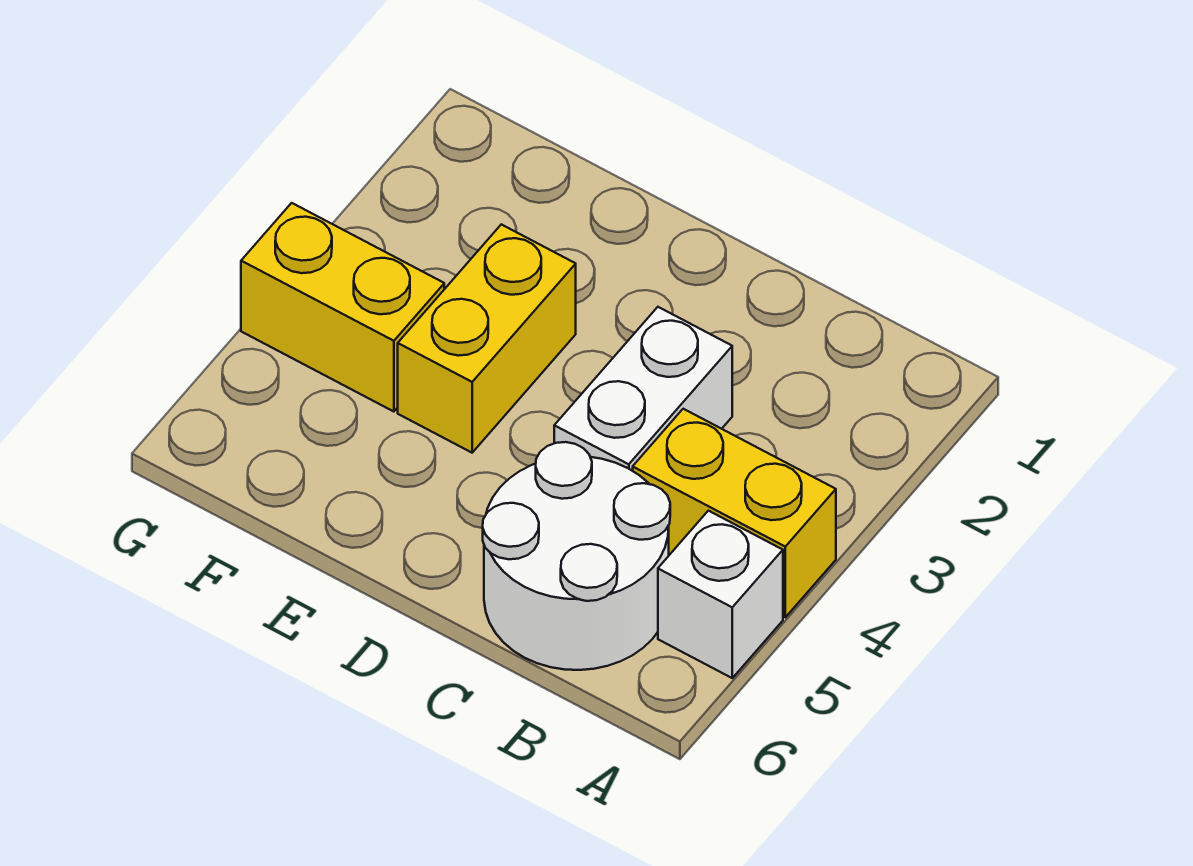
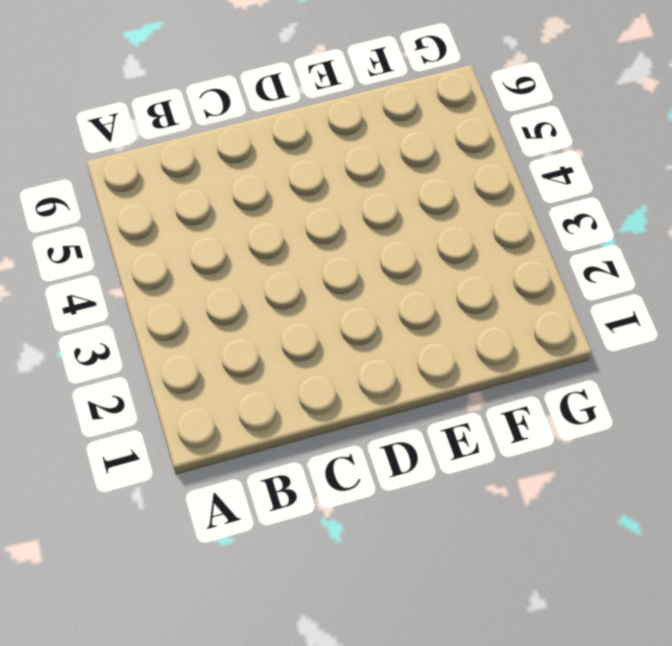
none -> yellow 1x2 brick [633,409,836,617]
none -> white 1x1 brick [658,511,783,678]

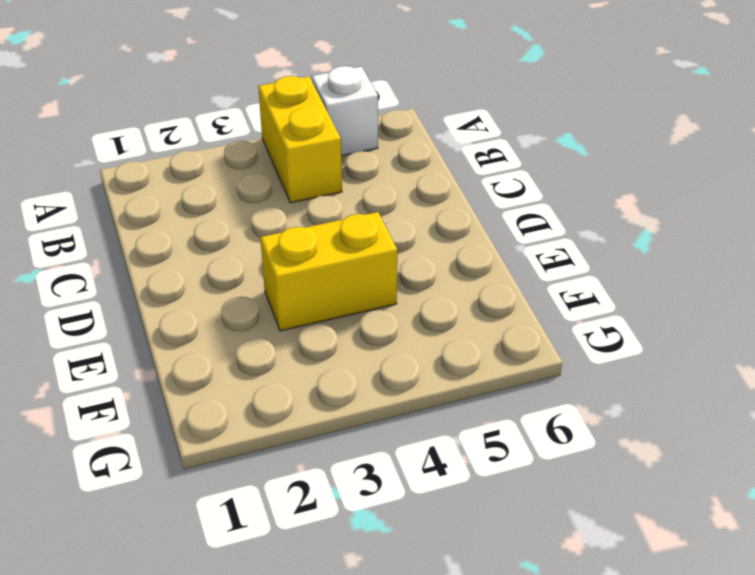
none -> white 2x2 round brick [483,442,670,670]
none -> white 1x2 brick [554,307,732,471]

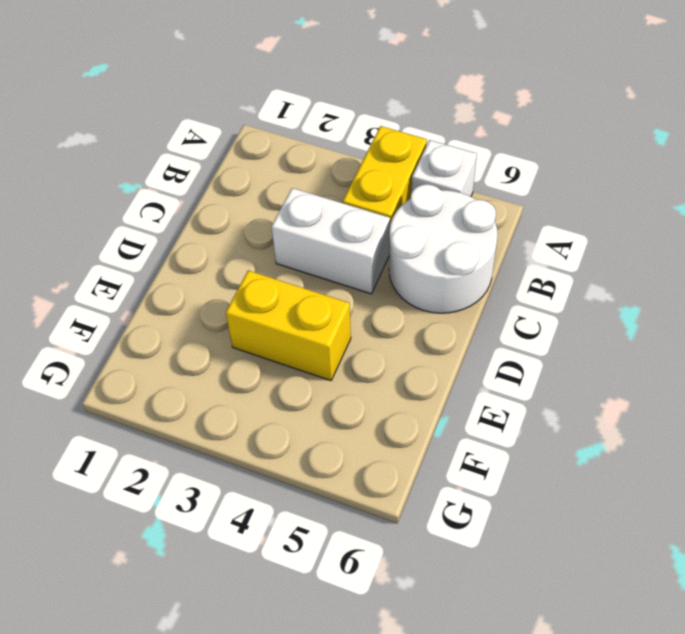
none -> yellow 1x2 brick [241,203,444,412]

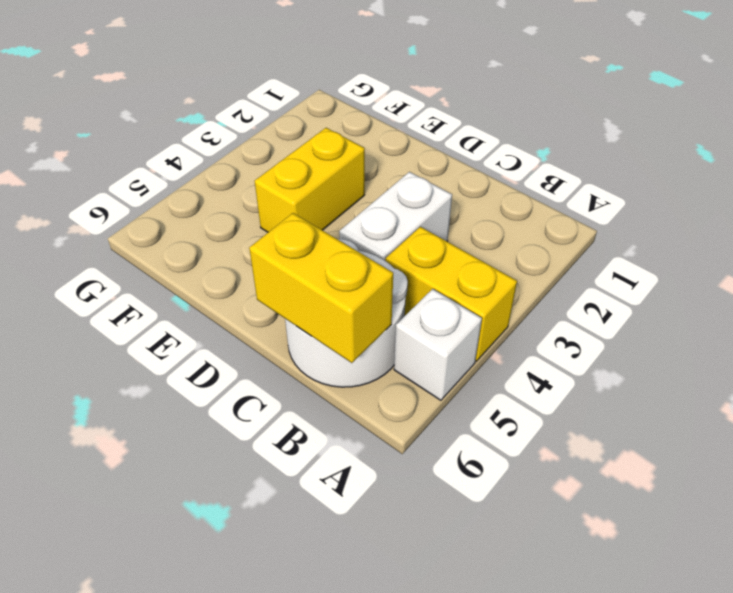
yellow 1x2 brick [249,213,393,363] -> yellow 1x2 brick moved to [241,203,444,412]

